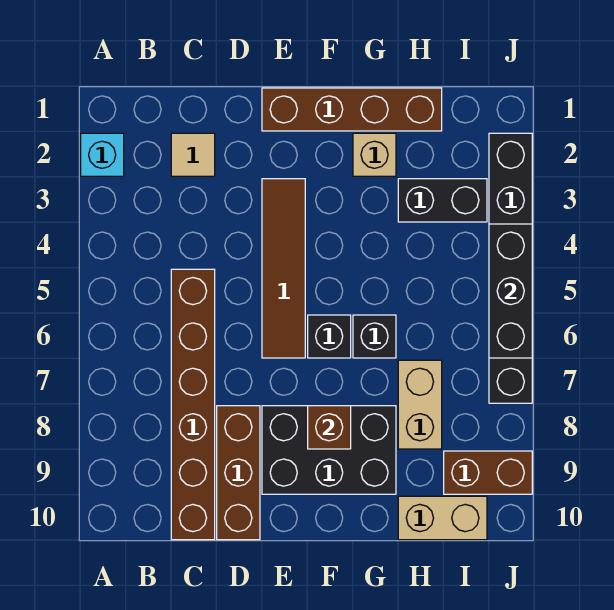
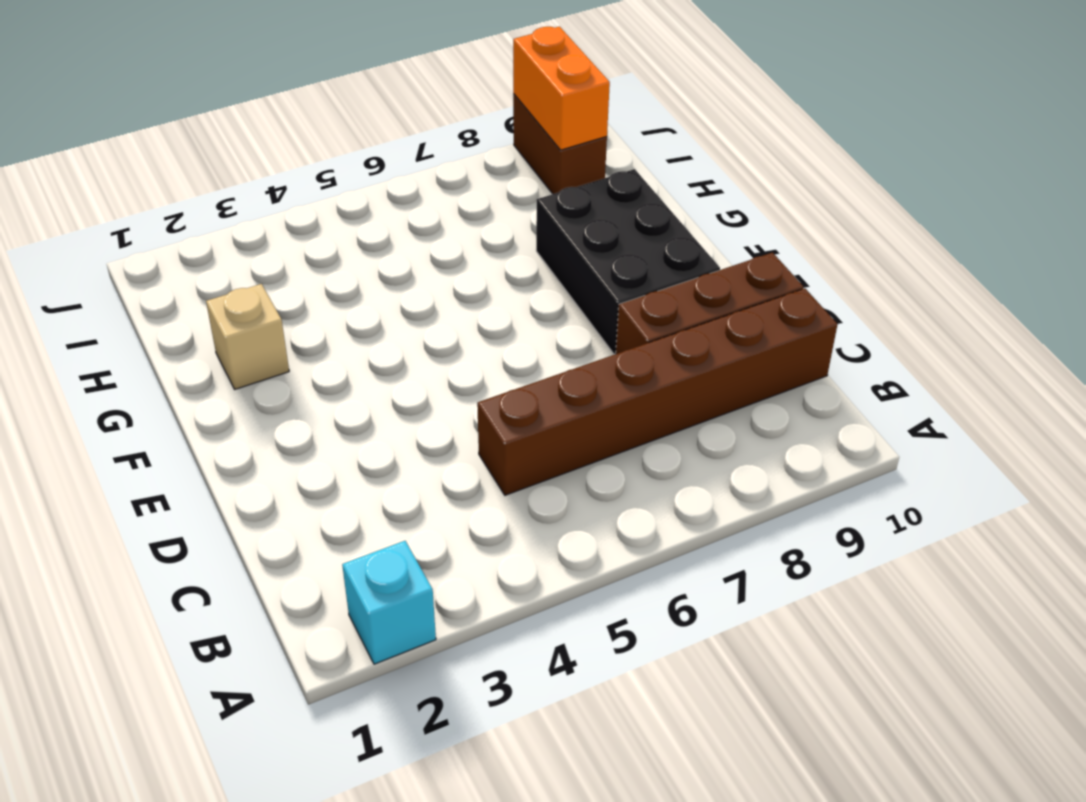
orange 1x2 brick [513,27,610,150] -> none
none -> tan 1x1 tile [171,133,215,176]
none -> brown 1x4 brick [262,88,442,131]
none -> brown 1x4 tile [262,179,305,358]

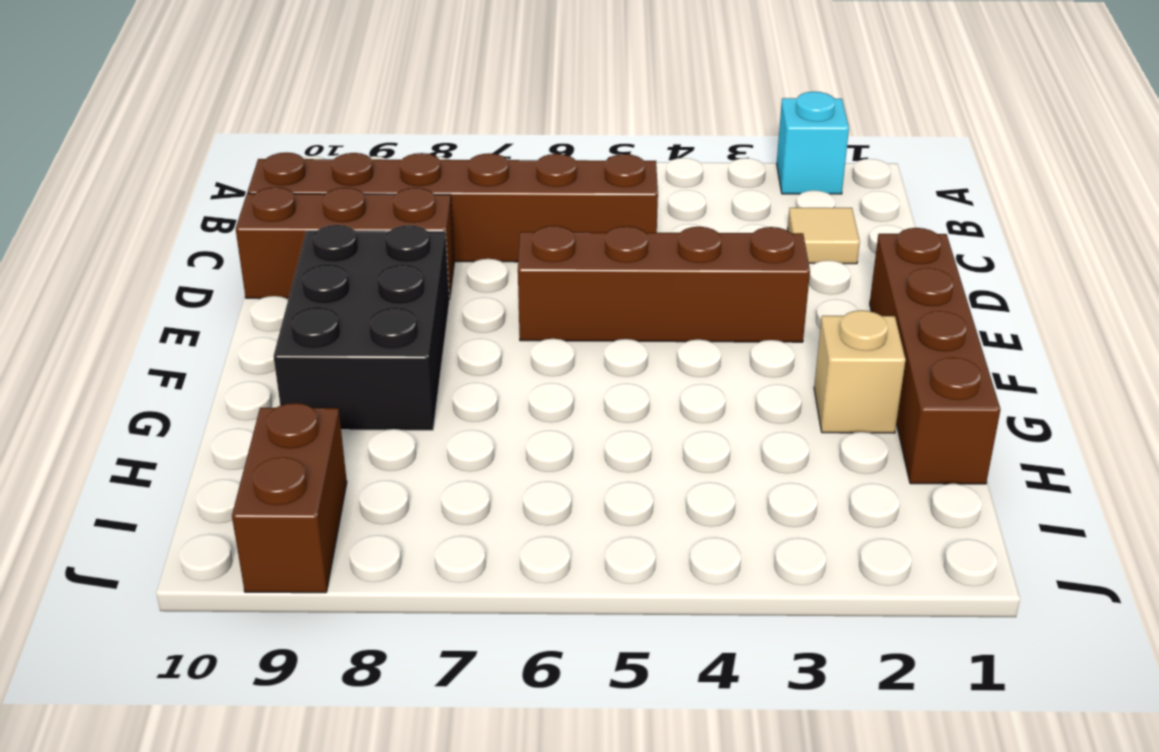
brown 1x4 brick [518,226,810,342] -> brown 1x4 tile [262,179,305,358]
none -> black 1x1 brick [308,315,351,358]
none -> black 1x1 brick [353,315,396,358]
none -> black 1x2 brick [398,179,487,222]

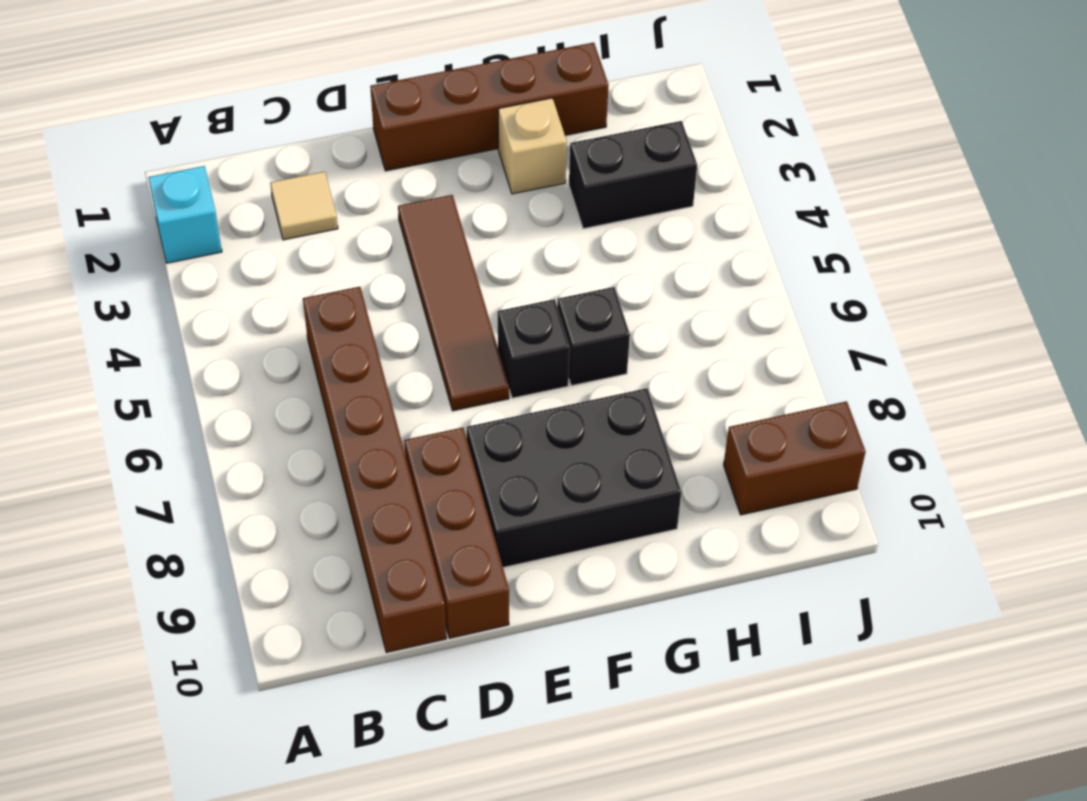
none -> tan 1x2 brick [398,360,442,449]
none -> tan 1x2 brick [398,496,487,540]
none -> black 1x6 brick [489,133,532,403]

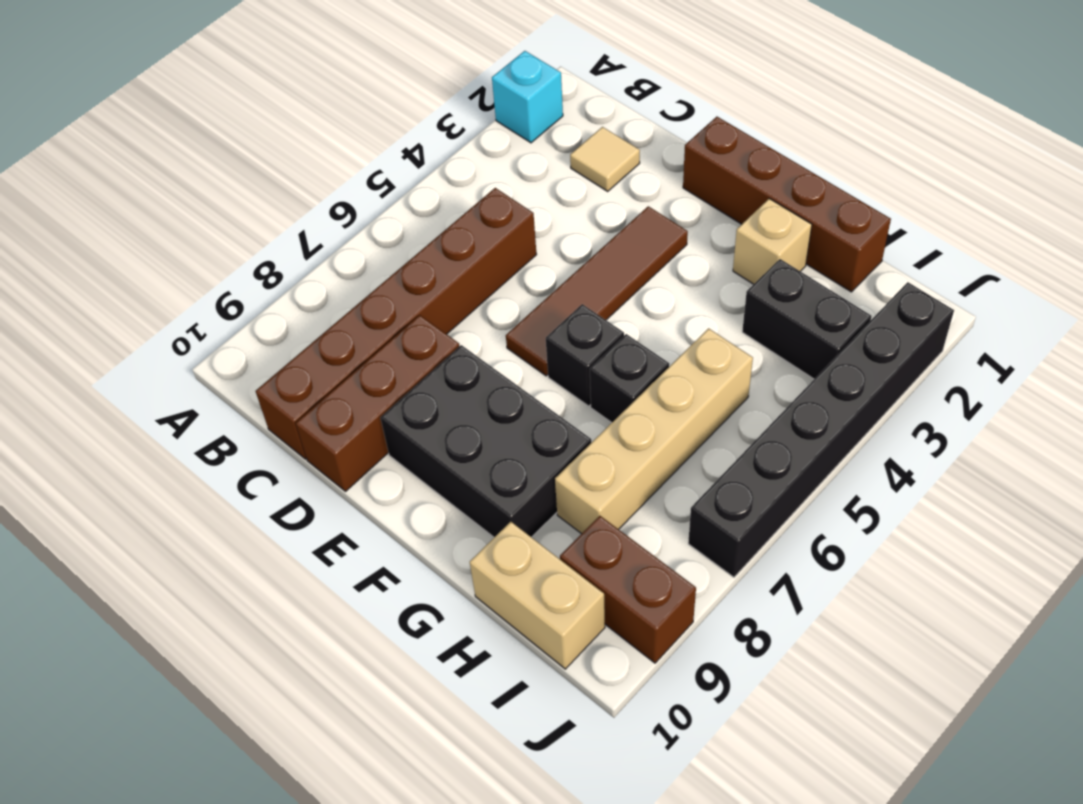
tan 1x4 brick [555,328,753,534] -> tan 1x2 brick [398,360,442,449]
none -> brown 1x1 brick [308,406,351,449]
none -> black 1x3 brick [489,224,532,358]

